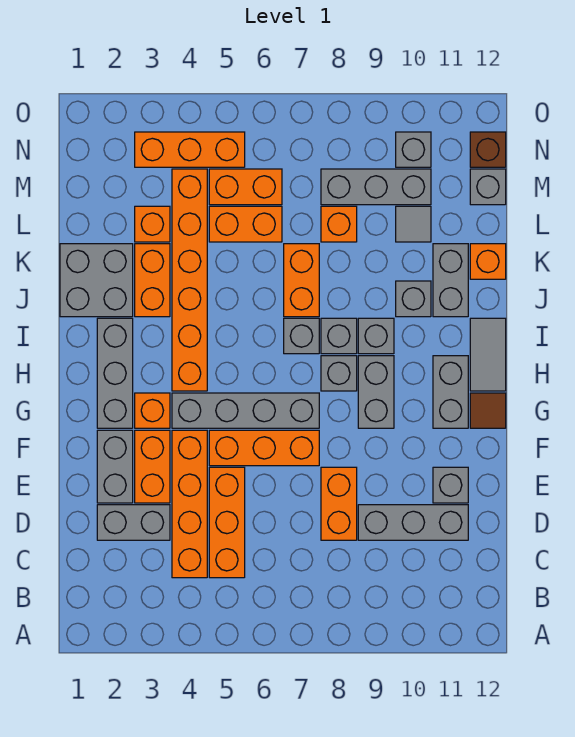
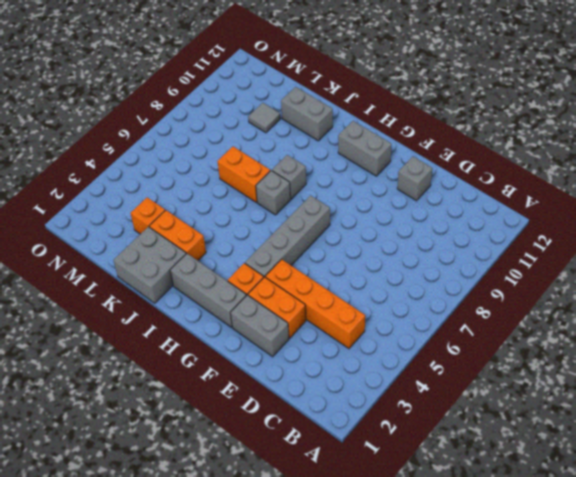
none -> orange 1x3 brick [209,467,245,578]
none -> grey 1x2 brick [97,505,170,540]
none -> orange 1x2 brick [321,467,357,540]
none -> grey 1x3 brick [358,505,468,540]

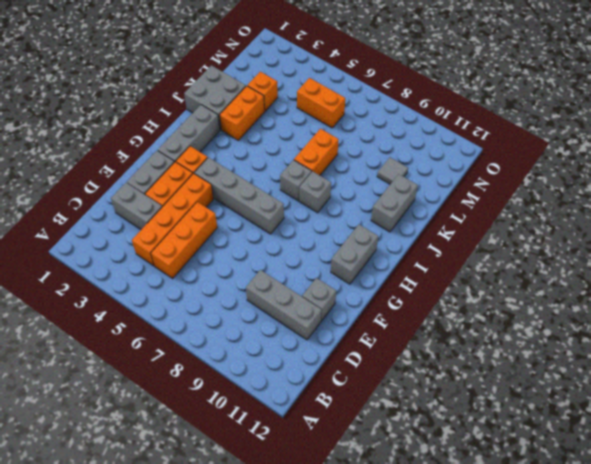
none -> orange 1x2 brick [321,467,357,540]
none -> orange 1x3 brick [209,430,319,466]
none -> grey 1x2 brick [358,356,394,428]
none -> brown 1x1 tile [470,393,506,428]

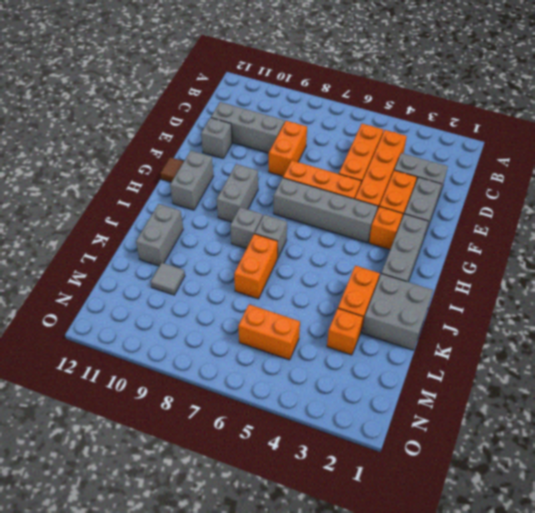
none -> orange 1x6 brick [172,169,207,391]
none -> grey 1x1 brick [321,356,357,391]
none -> grey 1x2 tile [470,318,506,391]
none -> grey 1x1 brick [358,318,394,354]

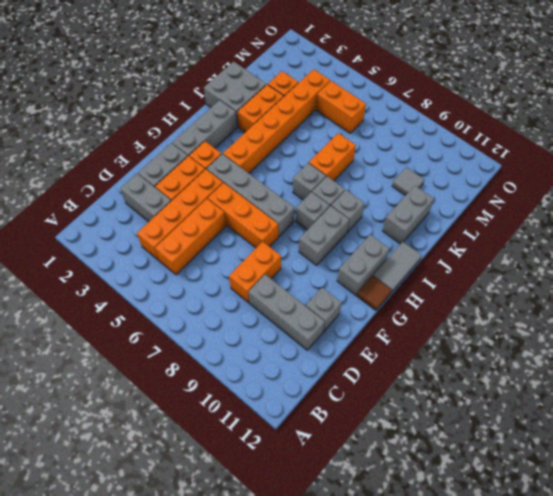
none -> grey 1x1 brick [396,281,431,317]
none -> orange 1x1 brick [470,244,506,279]
none -> orange 1x2 brick [209,206,282,242]
none -> orange 1x1 brick [321,206,357,242]

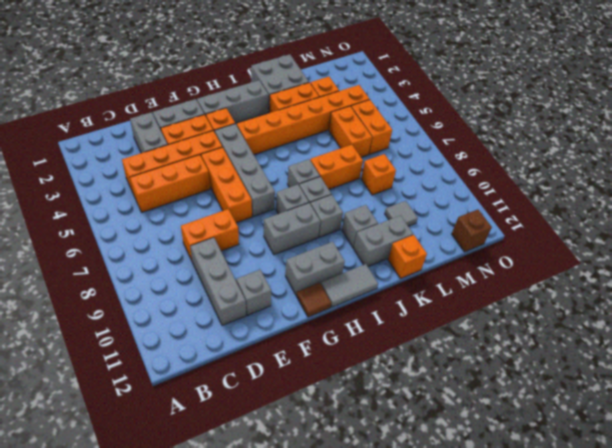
none -> grey 1x3 brick [321,169,431,205]
none -> grey 1x1 brick [470,169,506,205]
none -> orange 1x3 brick [135,132,245,167]
none -> grey 1x1 brick [396,132,431,167]

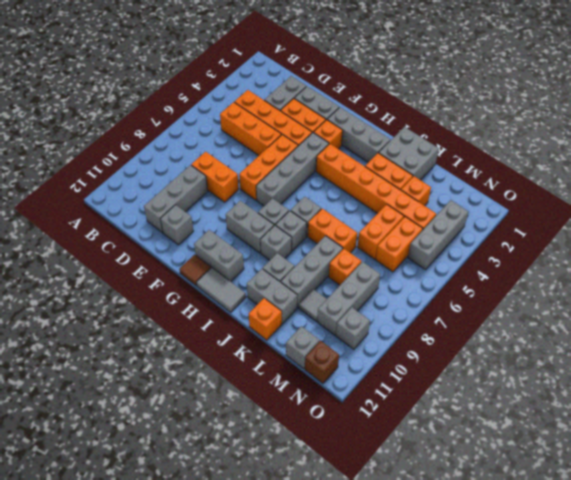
grey 1x3 brick [281,236,343,308] -> none
grey 1x3 brick [408,200,469,270] -> orange 1x3 brick [135,132,245,167]

